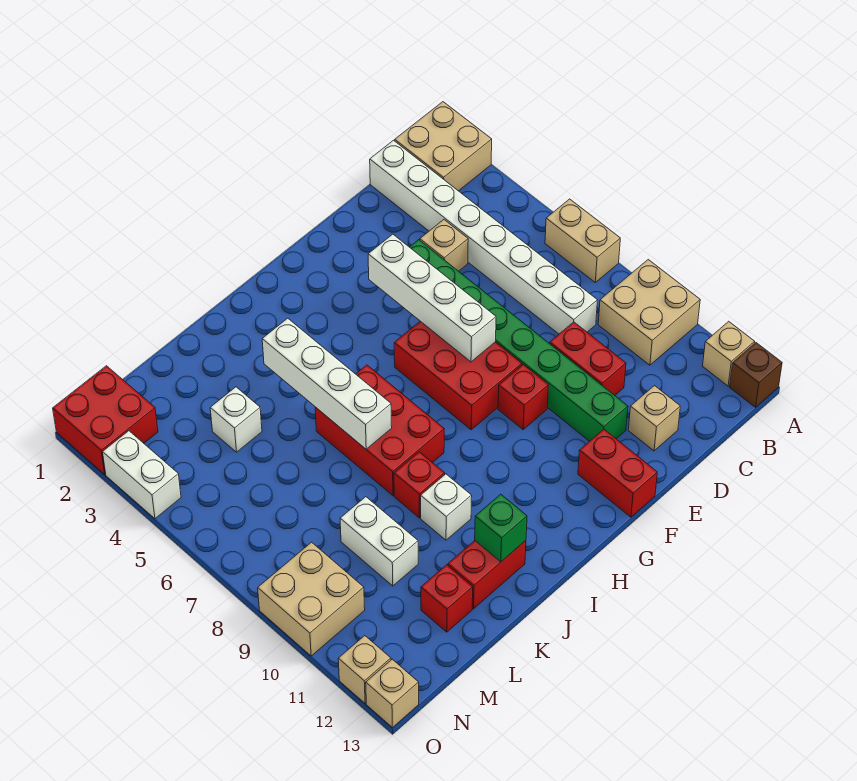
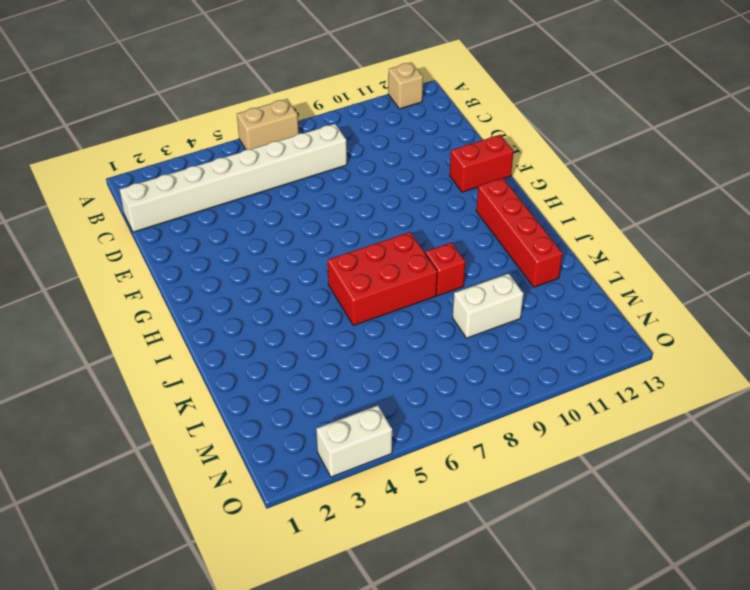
red 1x4 brick [476,178,563,287] -> red 1x2 brick [448,541,526,609]
none -> tan 2x2 brick [395,102,492,191]
none -> tan 2x2 brick [598,260,700,365]
none -> brown 1x1 brick [730,343,782,407]

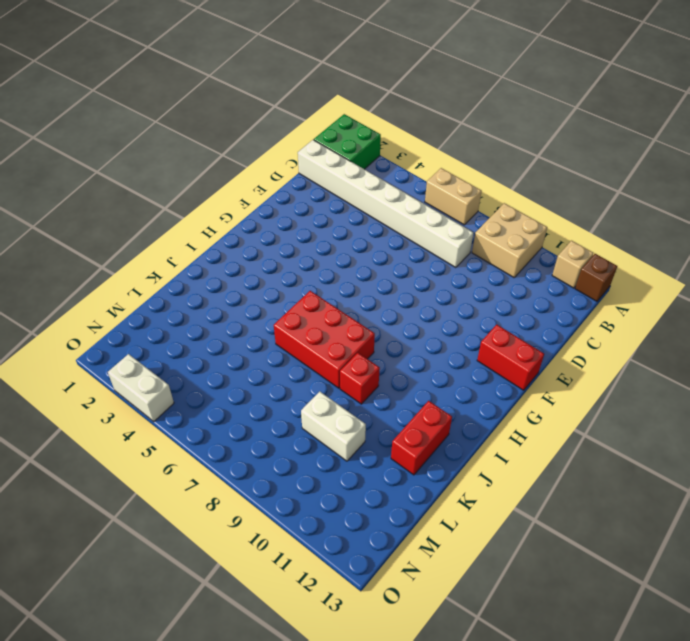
green 2x2 brick [314,114,381,169] -> tan 2x2 brick [395,102,492,191]
none -> tan 1x1 brick [420,220,468,271]
none -> red 1x2 brick [550,322,626,395]
none -> tan 1x1 brick [628,386,680,451]

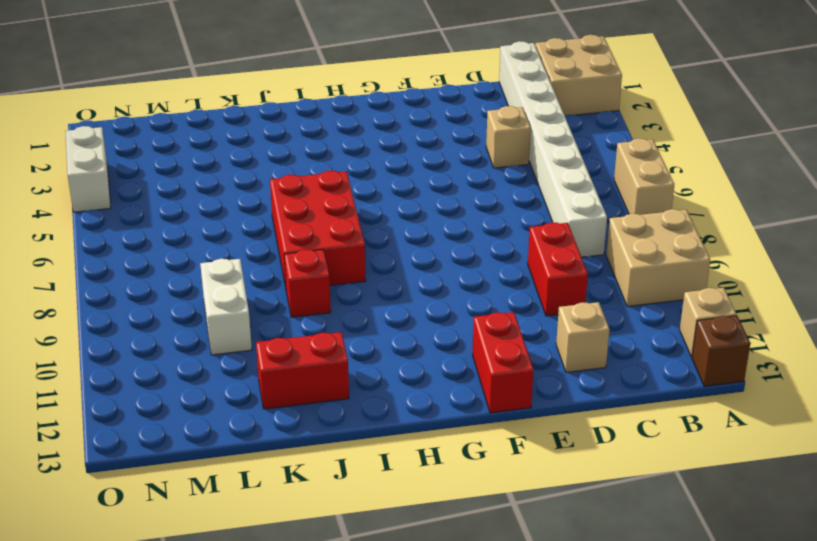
none -> green 1x8 brick [410,240,628,441]
none -> red 2x3 brick [394,321,522,430]
none -> red 1x1 brick [498,365,549,430]

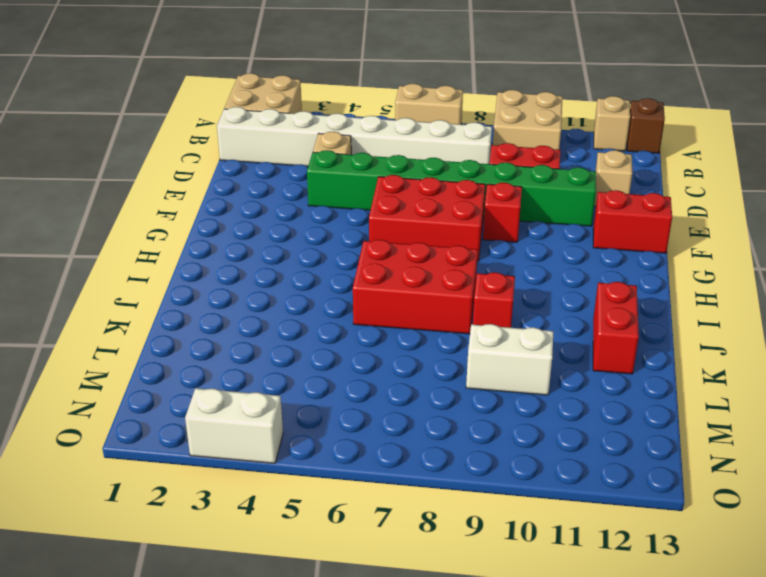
none -> white 1x1 brick [421,474,472,540]
none -> white 1x1 brick [210,387,262,452]
none -> red 1x1 brick [421,565,473,632]

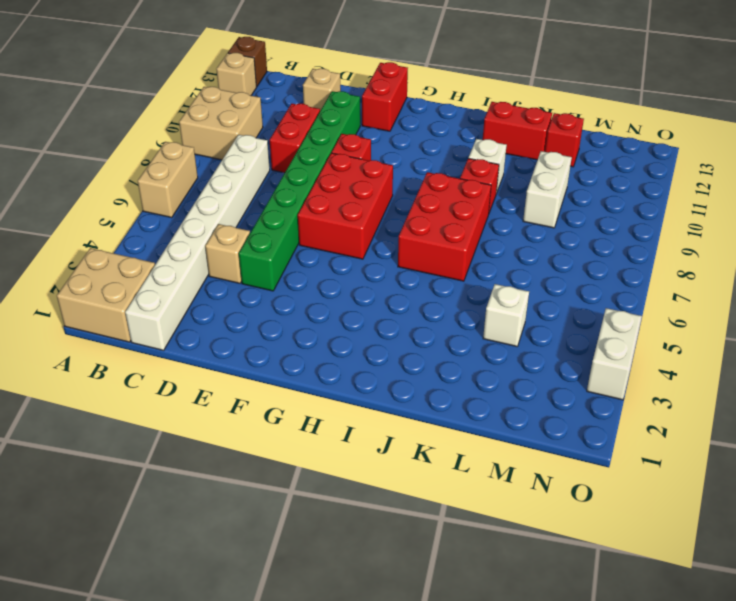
none -> red 2x2 brick [53,366,158,474]
none -> tan 2x2 brick [258,542,365,656]
none -> tan 1x1 brick [338,636,391,703]

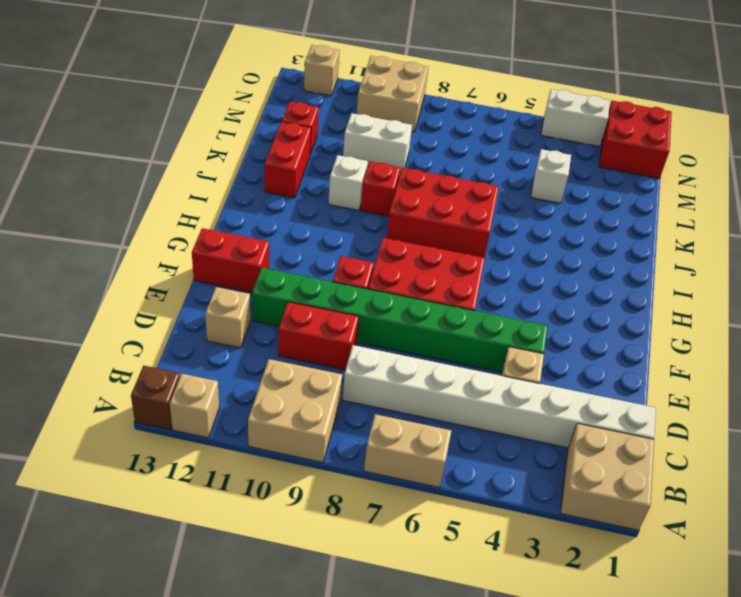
none -> tan 1x1 brick [366,659,419,728]
none -> white 1x4 brick [368,234,496,362]
none -> white 1x4 brick [262,318,392,449]

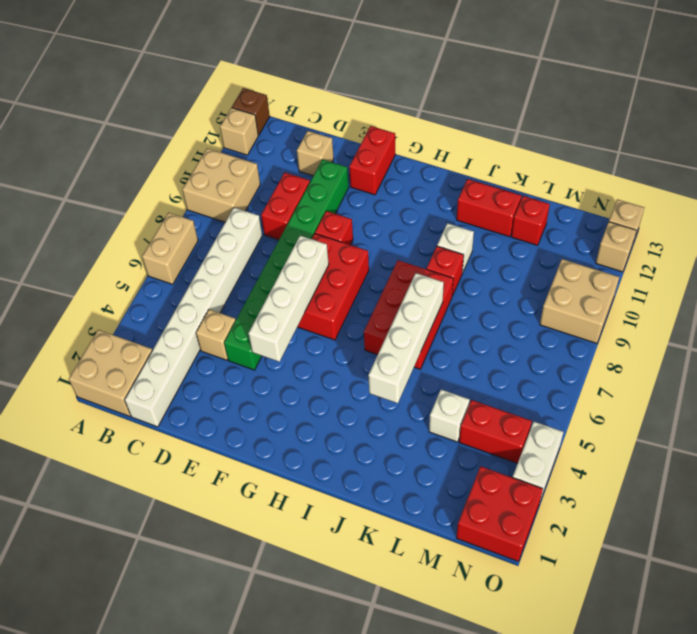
red 1x2 brick [459,400,532,463] -> none
none -> white 1x2 brick [340,497,418,586]
none -> green 1x1 brick [475,494,527,562]

